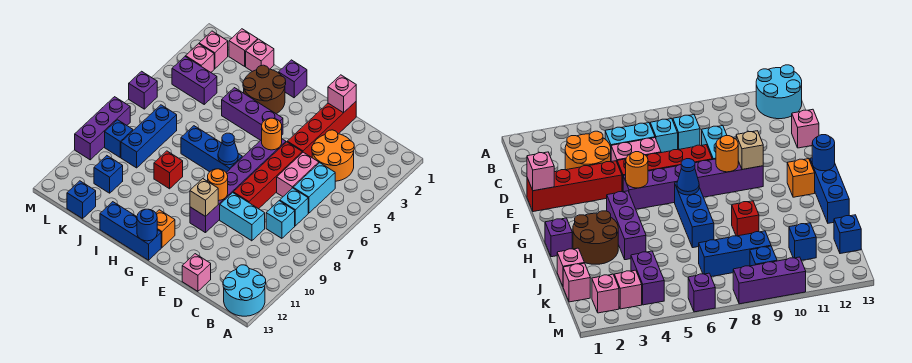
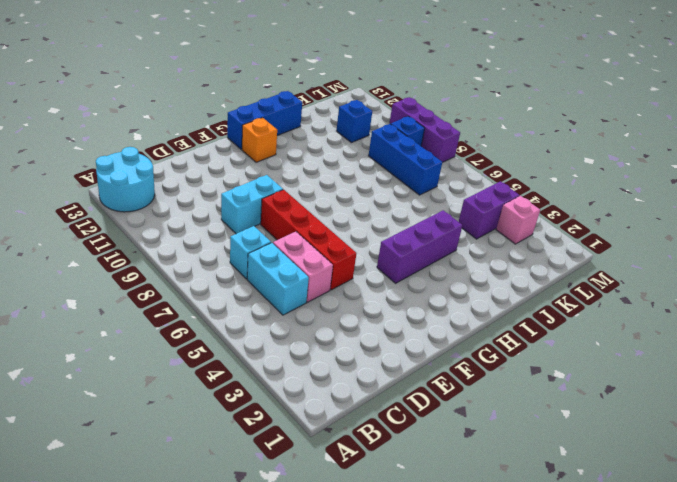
none -> orange 2x2 round brick [312,130,354,181]
none -> cyan 1x1 brick [266,201,295,238]
none -> pink 1x1 brick [182,254,211,291]
none -> red 1x4 brick [287,102,356,157]

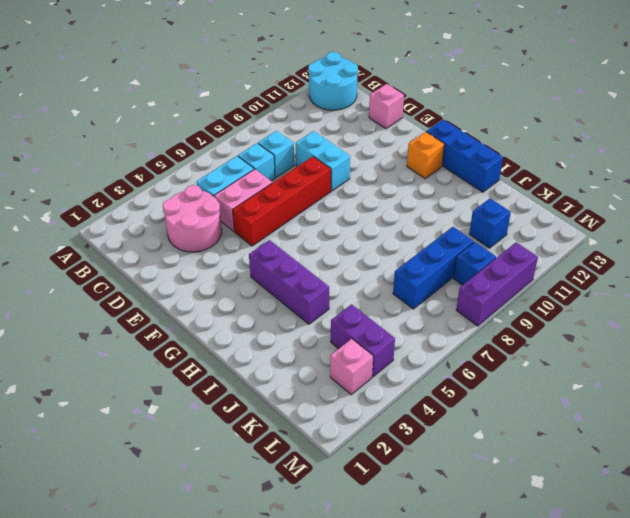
pink 2x2 round brick [163,185,222,252] -> orange 2x2 round brick [312,130,354,181]
none -> red 1x4 brick [287,102,356,157]
none -> purple 1x6 brick [190,139,286,233]
none -> blue 1x3 brick [181,126,242,172]
none -> purple 1x1 brick [279,60,307,98]

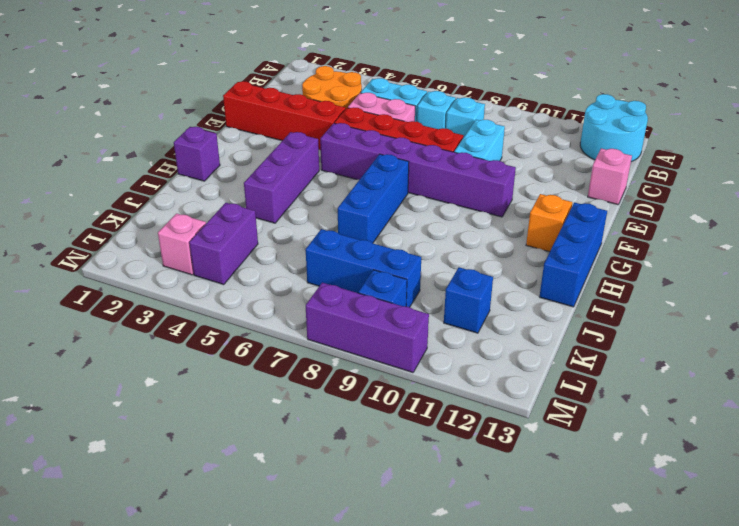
none -> brown 2x2 round brick [243,65,286,114]
none -> red 1x1 brick [154,151,183,189]
none -> pink 1x1 brick [246,39,274,72]
none -> pink 1x1 brick [229,29,258,66]

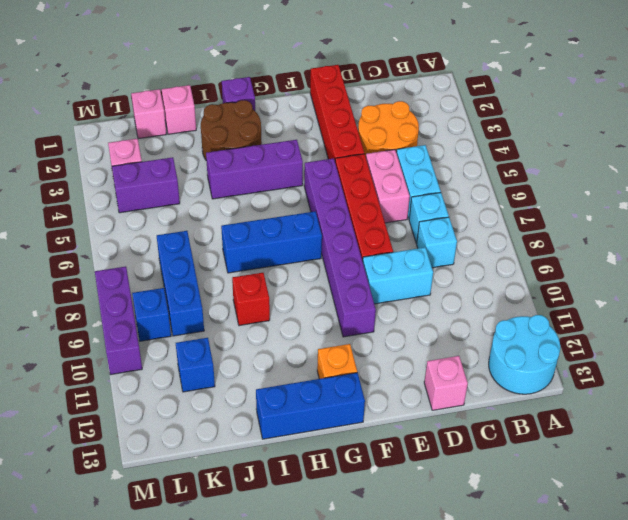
none -> blue 1x1 brick [67,181,96,219]
none -> pink 1x1 brick [199,31,228,69]
none -> purple 1x1 brick [129,71,157,109]
none -> pink 1x1 brick [328,75,356,113]

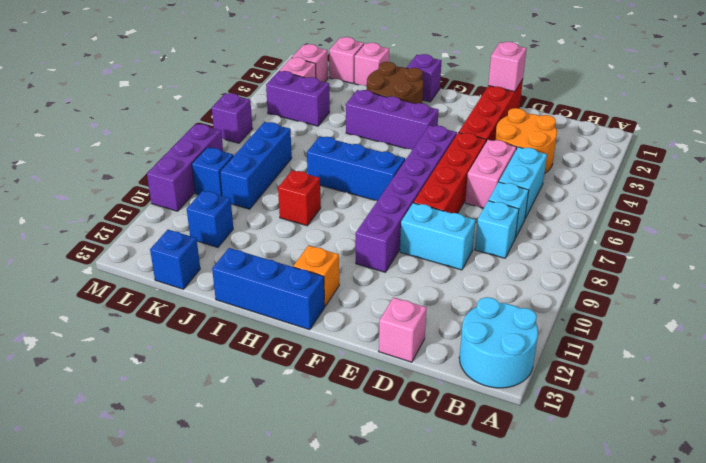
none -> orange 1x1 round brick [262,118,282,150]
none -> orange 1x1 round brick [208,169,228,201]
none -> tan 1x1 brick [190,179,218,217]
none -> blue 1x1 cone [218,133,238,165]

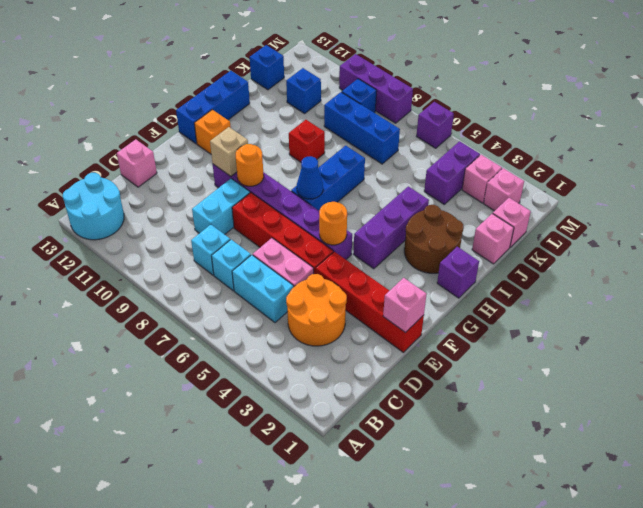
none -> blue 1x1 round brick [137,209,157,241]

